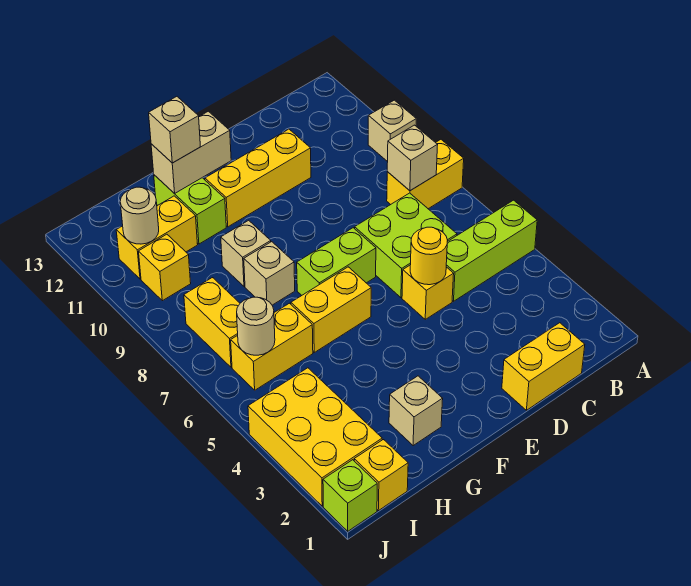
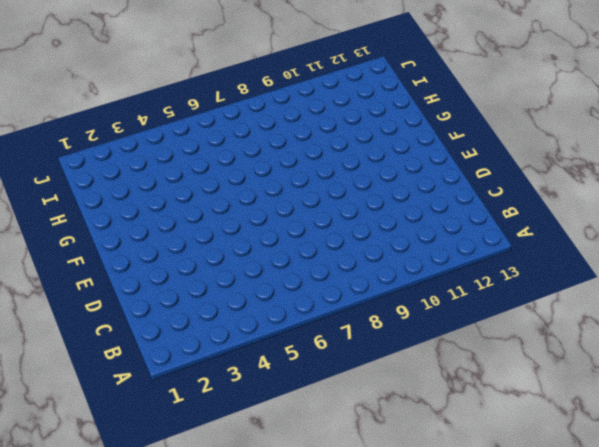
none -> lime 1x3 brick [446,200,537,301]
none -> yellow 1x2 brick [387,140,464,209]
none -> tan 1x1 brick [368,100,416,162]

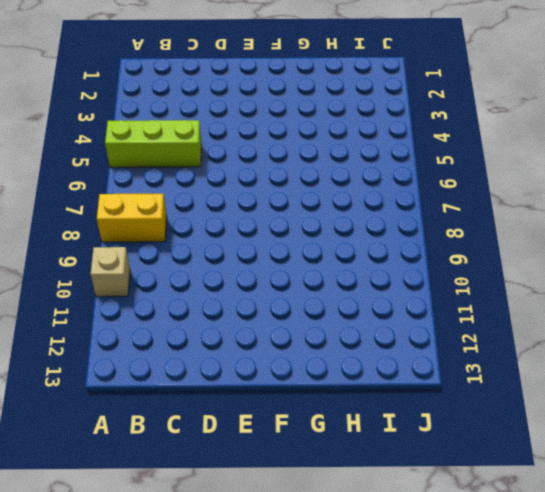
none -> yellow 1x2 brick [502,323,585,410]
none -> lime 2x2 brick [355,193,457,298]
none -> yellow 1x1 brick [402,265,454,319]

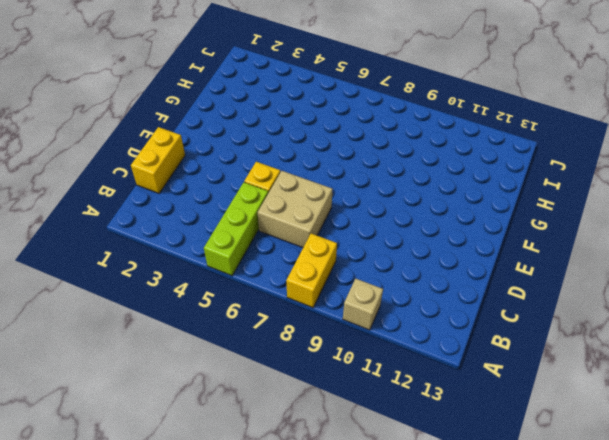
tan 2x2 brick [258,171,333,248] -> lime 2x2 brick [355,193,457,298]
none -> yellow 1x3 brick [205,129,311,227]
none -> lime 1x2 brick [297,228,376,295]
none -> yellow 1x2 brick [291,267,371,352]

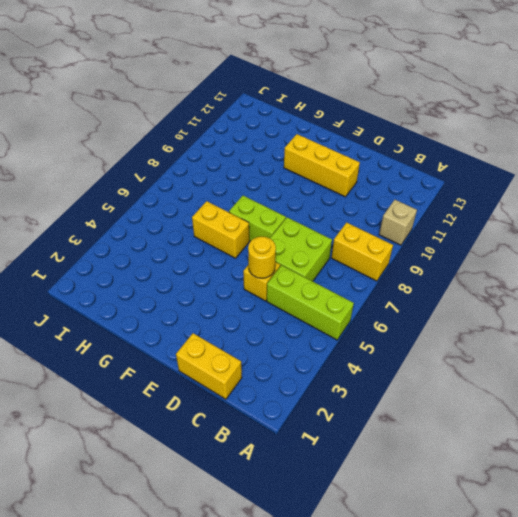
none -> tan 1x1 brick [389,376,443,446]
none -> tan 1x1 brick [244,242,295,305]
none -> tan 1x1 brick [221,220,271,286]

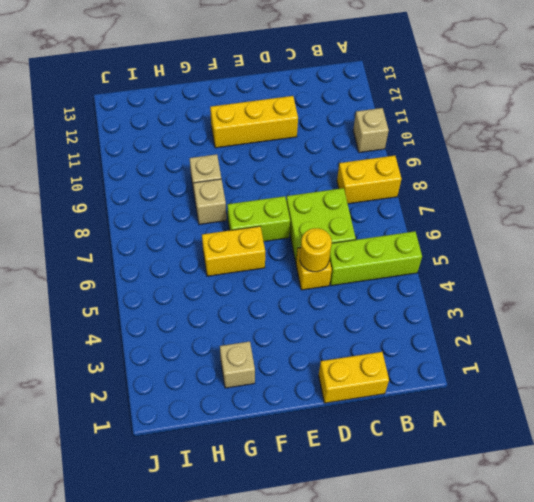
none -> lime 1x2 brick [154,175,226,244]
none -> yellow 1x2 brick [231,303,313,390]
none -> yellow 1x2 brick [116,196,198,279]

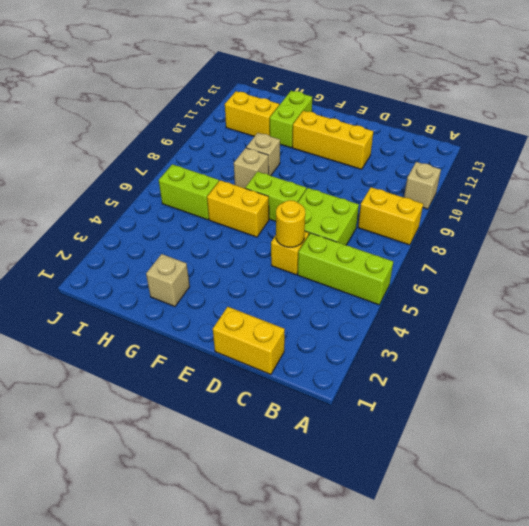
lime 1x2 brick [159,164,219,220] -> yellow 1x2 brick [231,303,313,390]
none -> yellow 1x1 brick [354,440,408,511]
none -> yellow 2x3 brick [248,368,382,506]
none -> yellow 1x2 brick [184,278,240,367]

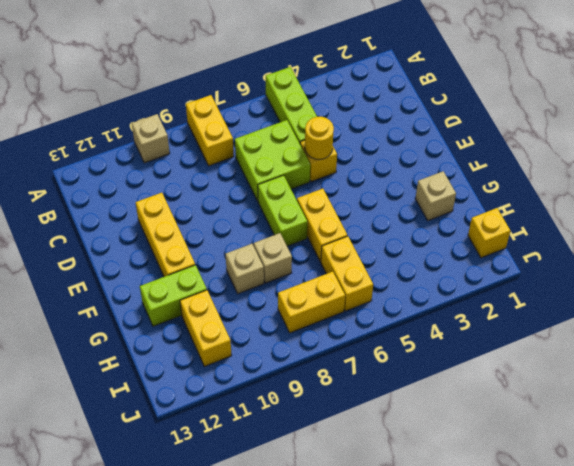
none -> yellow 1x2 brick [502,323,585,410]
none -> yellow 2x3 brick [248,368,382,506]
none -> yellow 1x1 brick [138,234,191,301]

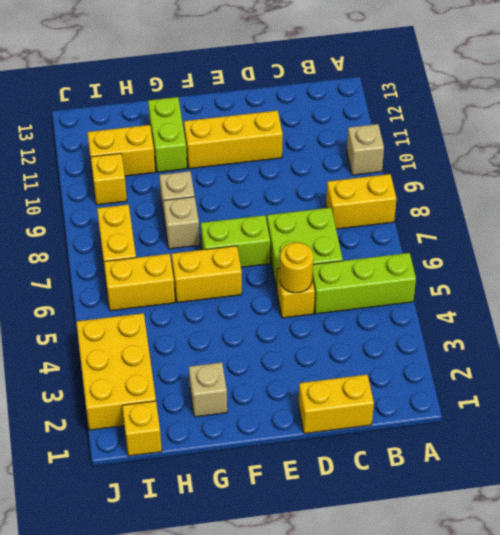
none -> lime 1x1 brick [323,460,377,531]
none -> tan 1x1 brick [387,125,437,191]
none -> tan 1x2 brick [151,111,231,194]

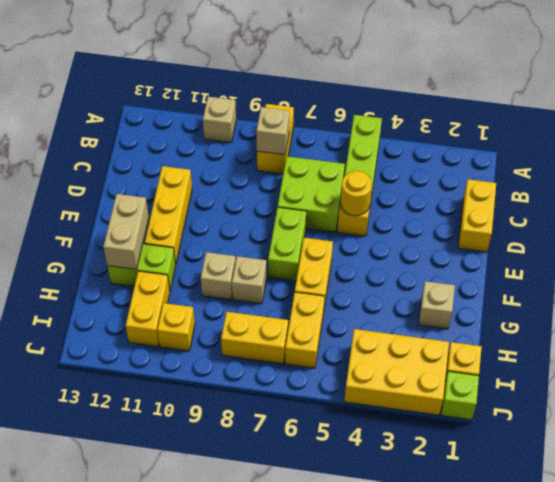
none -> tan 1x1 round brick [237,297,275,355]
none -> tan 1x1 round brick [120,187,159,244]
none -> tan 1x1 brick [149,97,200,163]

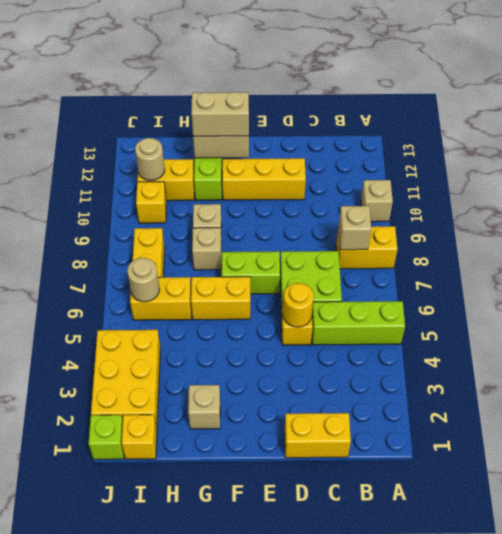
tan 1x2 brick [191,92,249,136] -> tan 1x1 brick [149,97,200,163]

